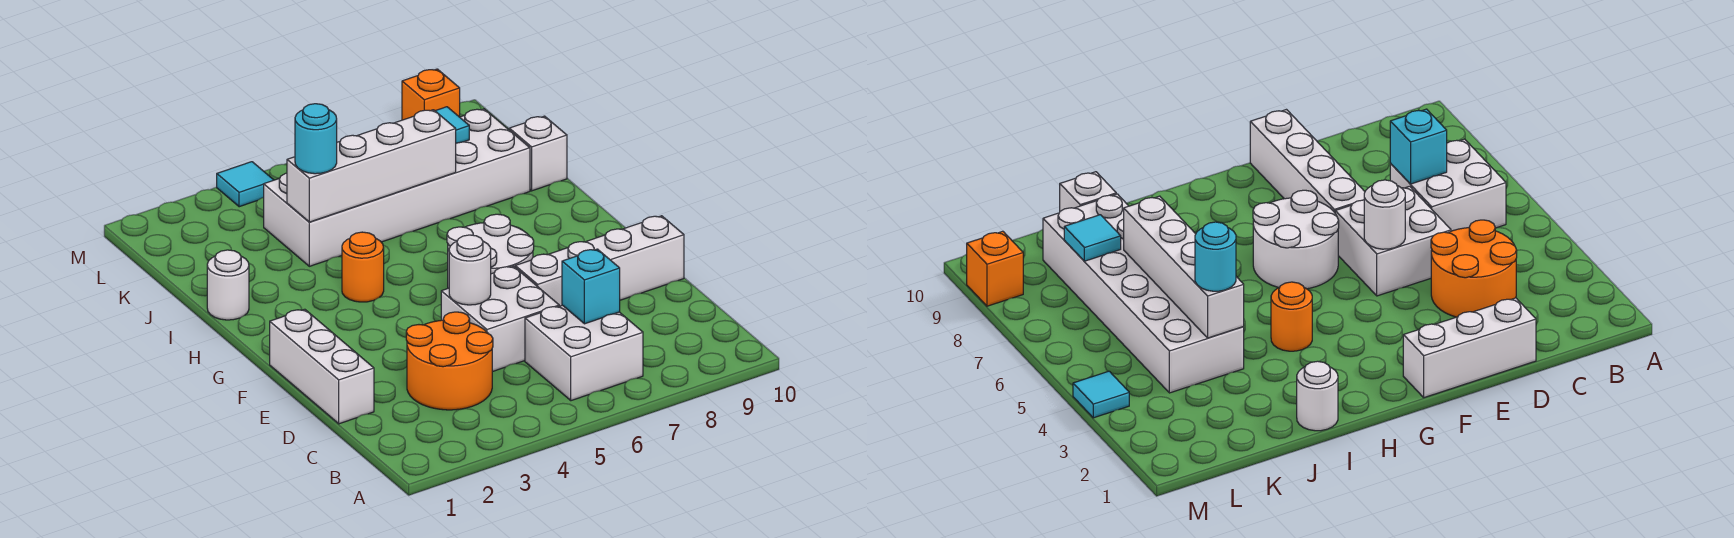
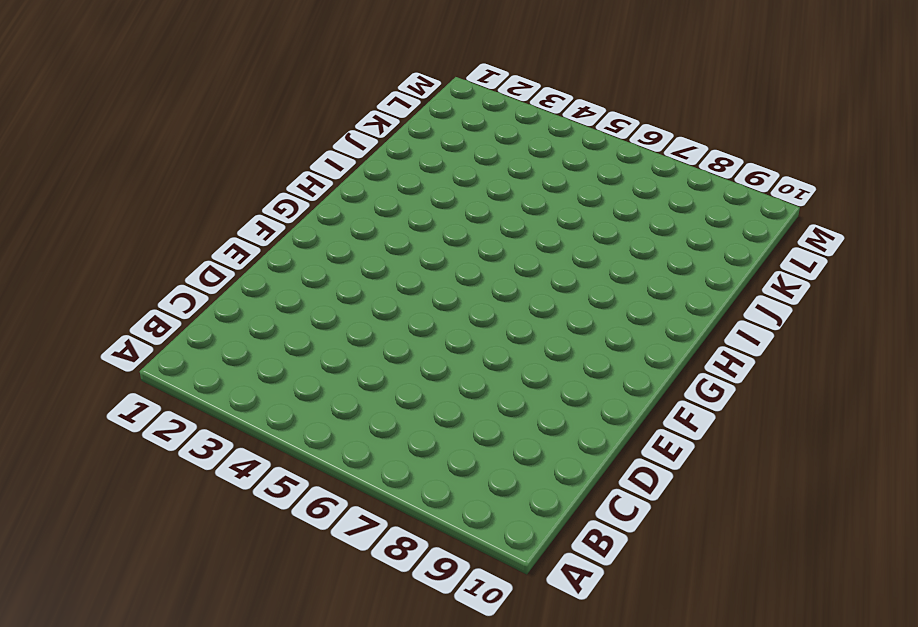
none -> white 2x2 brick [525,305,643,401]
none -> orange 2x2 round brick [406,312,493,410]
none -> white 1x3 brick [270,309,374,424]

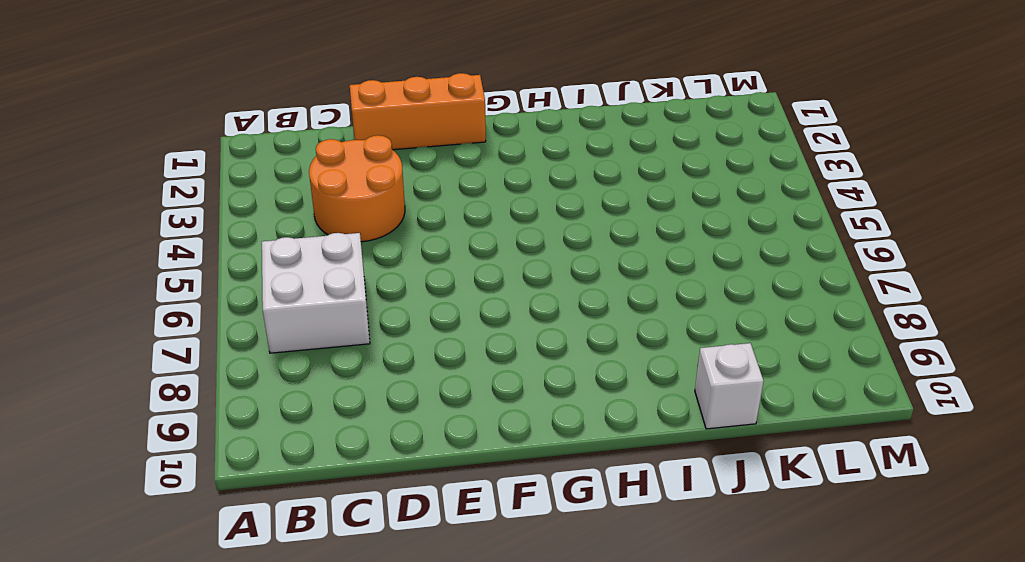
orange 1x3 brick [350,73,486,150] -> white 1x3 brick [270,309,374,424]
none -> white 2x2 brick [441,266,559,372]
none -> white 1x4 brick [515,216,684,306]
none -> white 2x2 round brick [447,214,534,288]

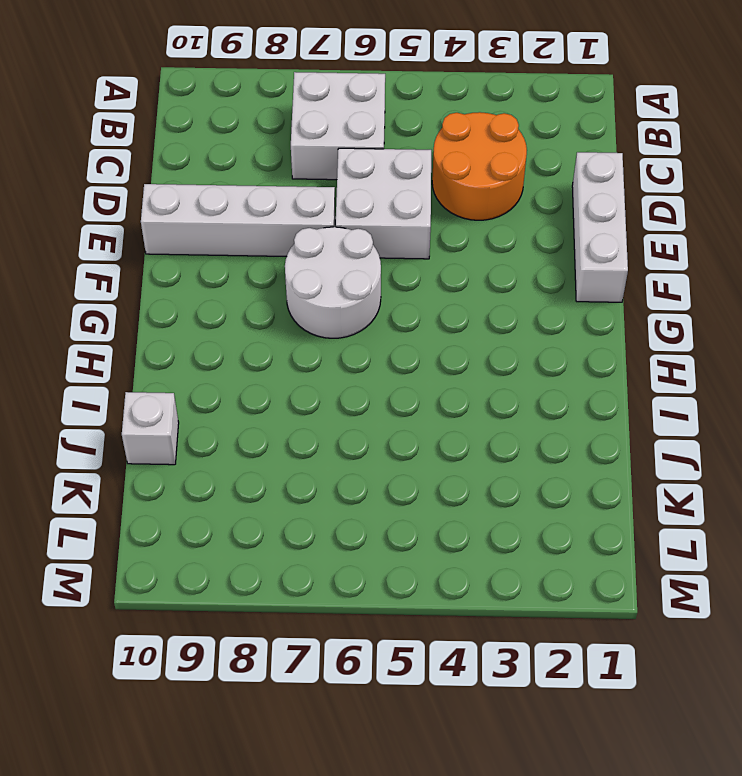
none -> orange 1x1 round brick [342,232,384,302]
none -> white 1x1 round brick [207,250,249,320]
none -> white 2x6 brick [264,109,530,266]

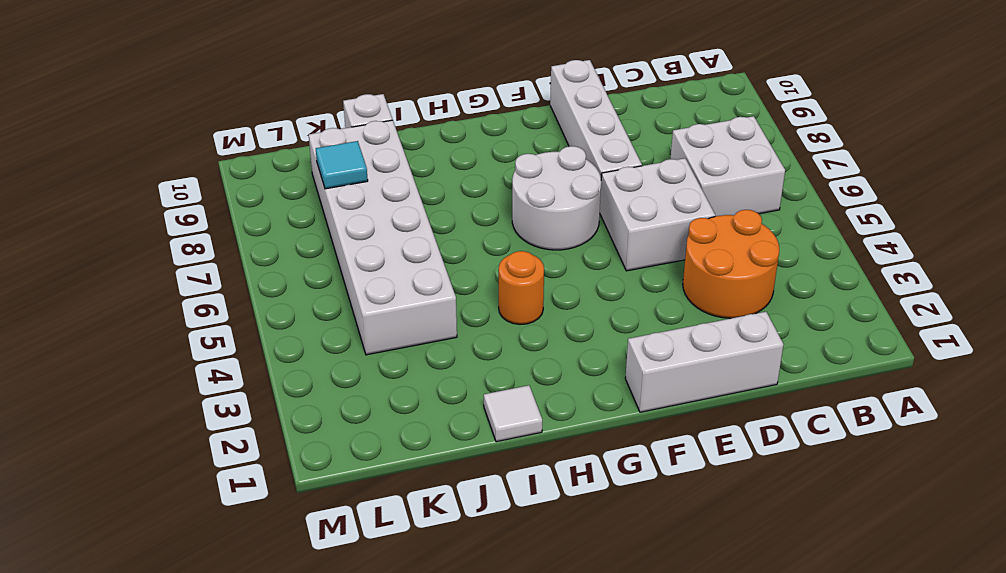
white 1x1 tile [484,385,542,442] -> white 1x1 round brick [207,250,249,320]
none -> cyan 1x1 tile [217,162,273,207]
none -> orange 1x1 brick [402,69,460,120]
none -> cyan 1x1 brick [562,249,620,324]

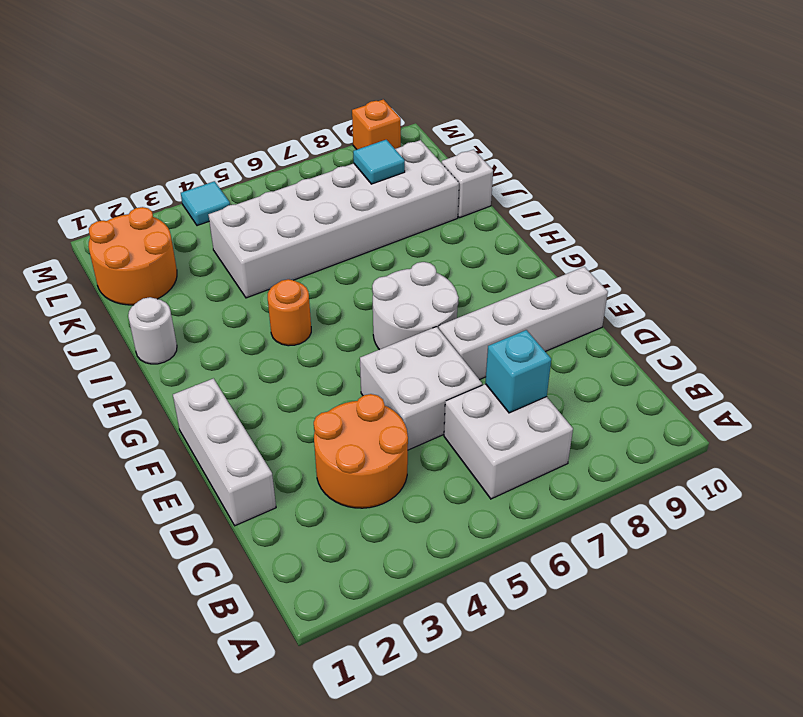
orange 2x2 round brick [89,207,177,305] -> none
none -> white 1x1 round brick [449,235,491,305]
none -> white 1x4 brick [287,110,456,222]
none -> cyan 1x1 round brick [295,104,337,174]

